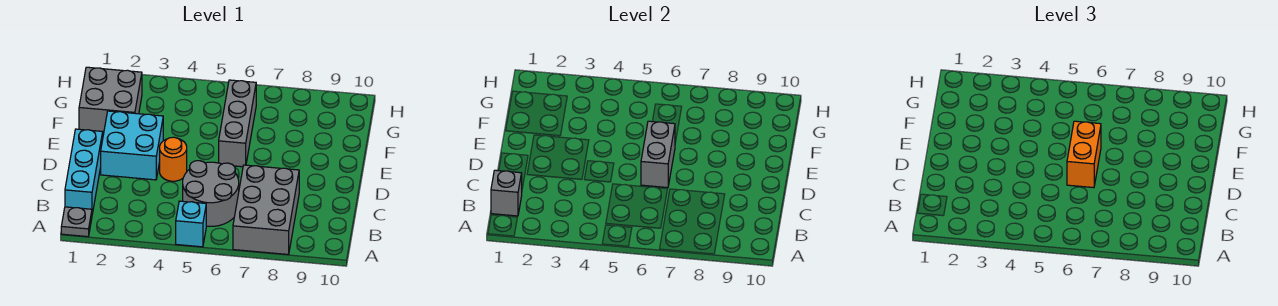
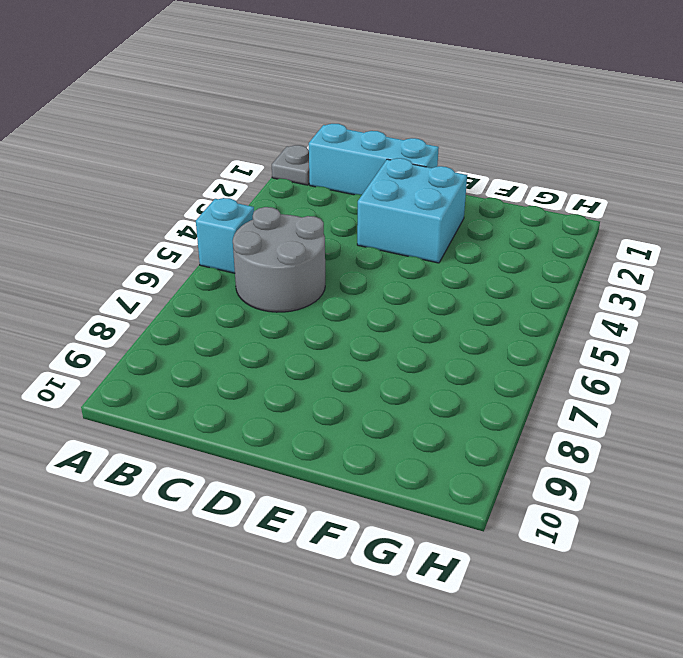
none -> grey 2x3 brick [233,165,299,255]
none -> orange 1x1 round brick [160,137,187,181]
none -> grey 1x3 brick [219,80,256,167]

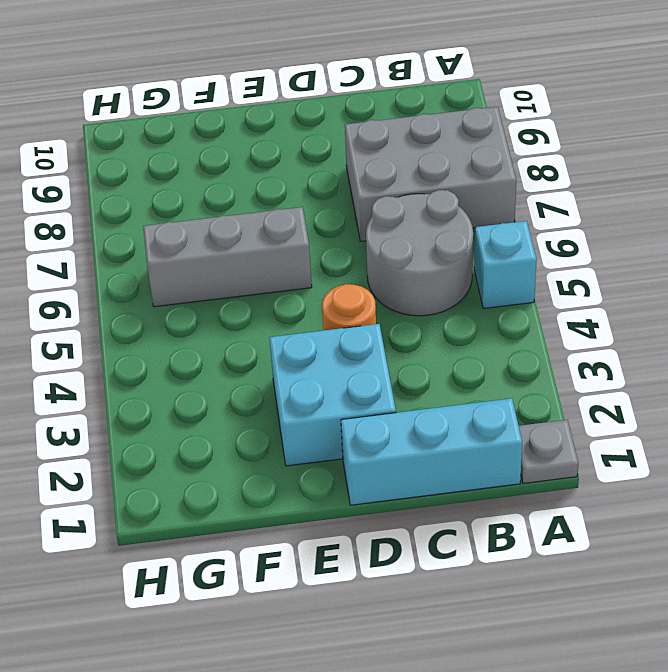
none -> grey 2x2 brick [79,67,142,133]
none -> grey 1x1 brick [491,170,522,216]
none -> grey 1x2 brick [641,121,675,188]

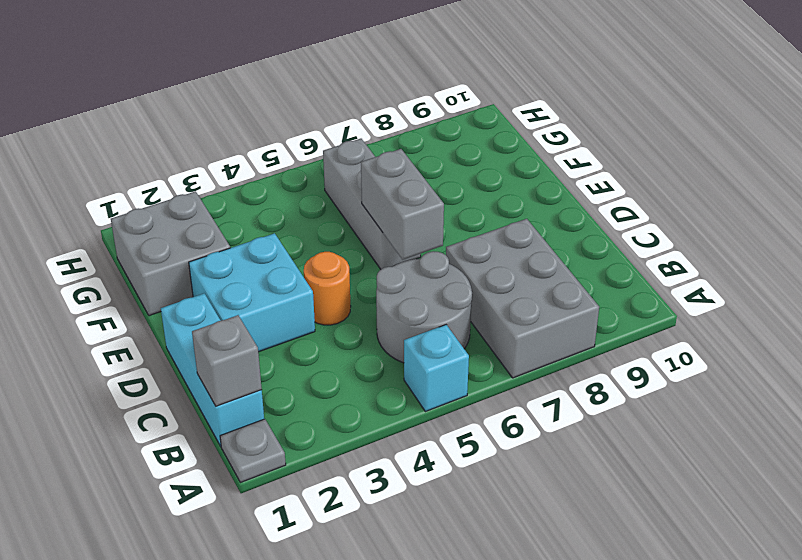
none -> orange 1x2 brick [1067,121,1101,188]

